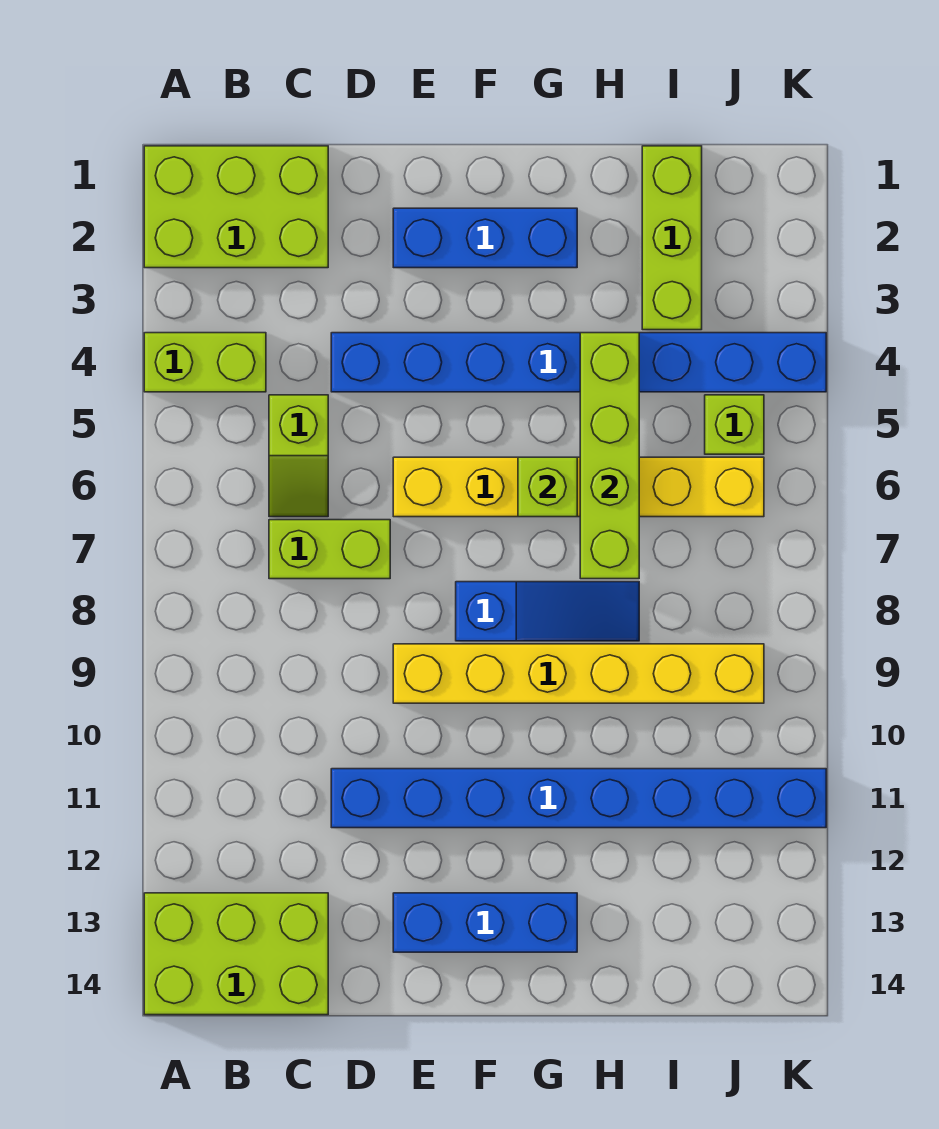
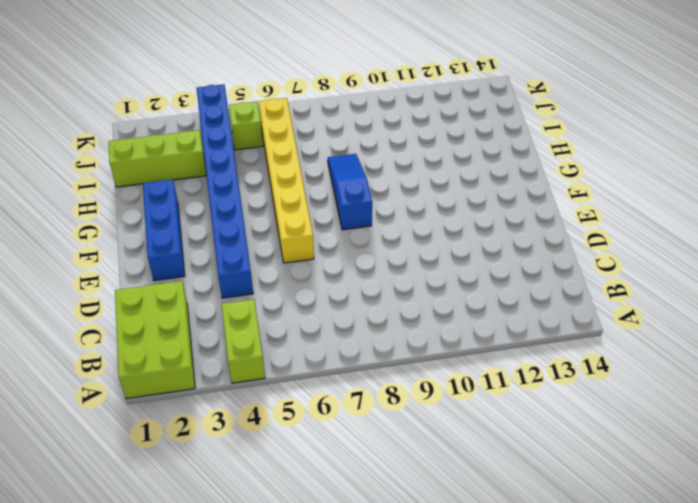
none -> lime 2x3 brick [144,893,328,1015]
none -> lime 1x2 slope [269,395,328,517]
none -> lime 1x2 brick [269,520,390,579]

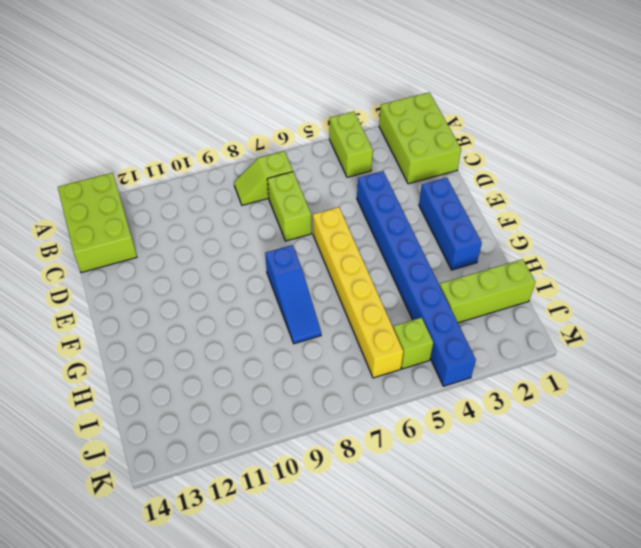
lime 1x2 slope [234,151,293,205] -> lime 1x2 slope moved to [269,395,328,517]
none -> blue 1x8 brick [331,769,826,828]
none -> yellow 1x6 brick [393,644,764,703]
none -> blue 1x3 brick [393,893,577,952]

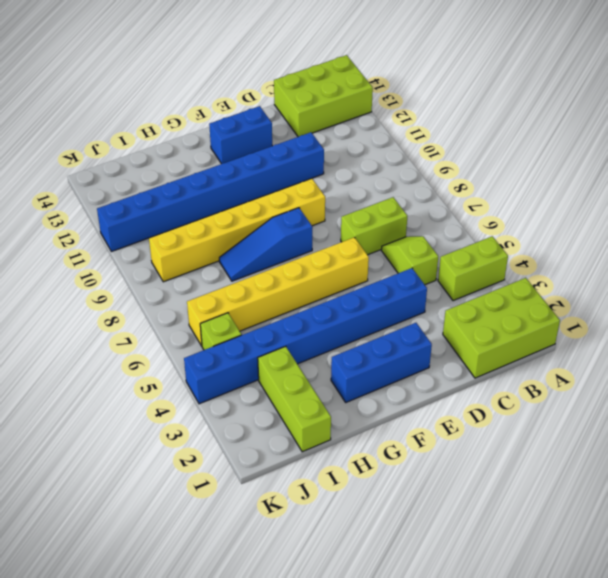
blue 1x2 brick [209,106,272,164] -> blue 1x3 brick [393,893,577,952]
none -> lime 1x1 brick [518,457,577,517]
none -> lime 1x4 brick [580,333,639,579]

